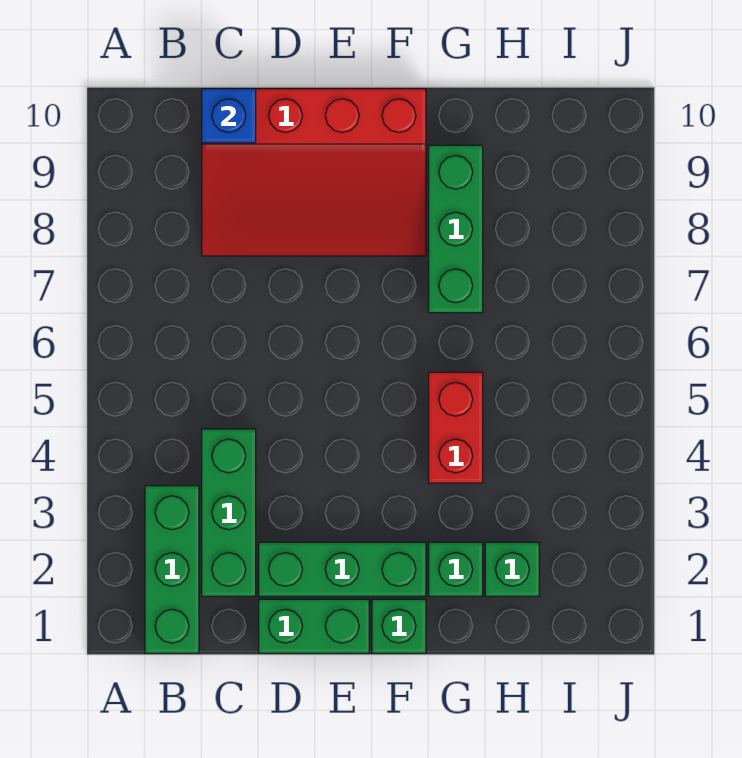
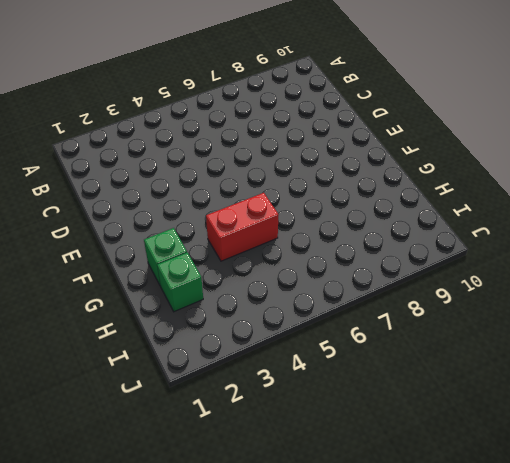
none -> green 1x3 brick [145,486,199,653]
none -> green 1x3 brick [202,429,256,596]

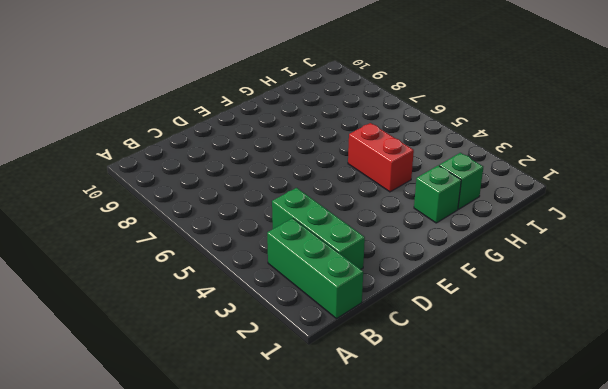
none -> red 3x4 slope [202,89,426,256]
none -> green 1x2 brick [259,599,369,653]

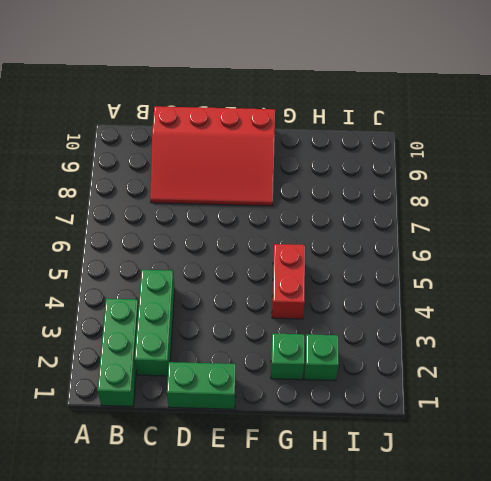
none -> green 1x3 brick [259,542,426,596]
none -> green 1x1 brick [372,599,426,653]

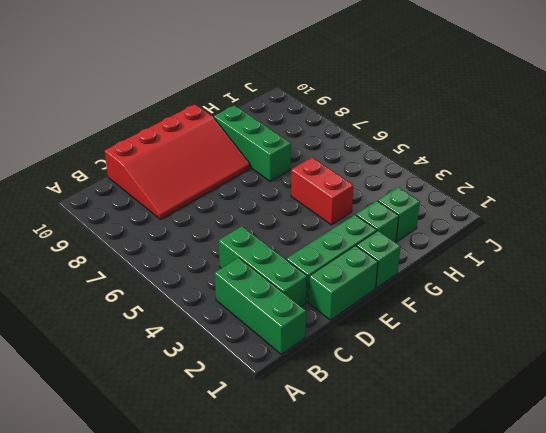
none -> blue 1x1 brick [202,89,256,143]

